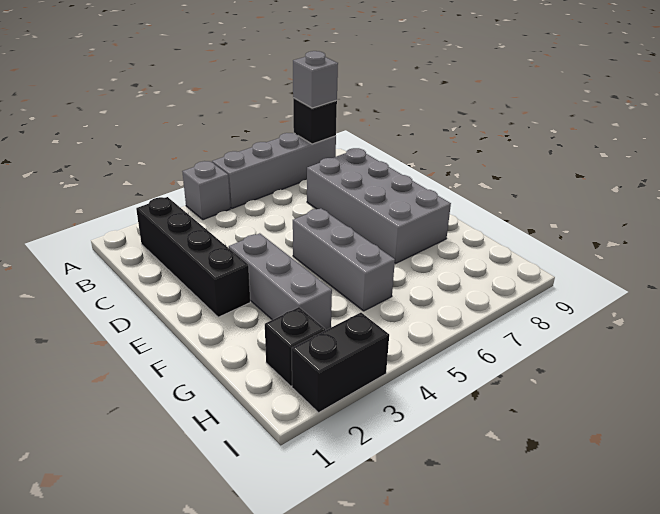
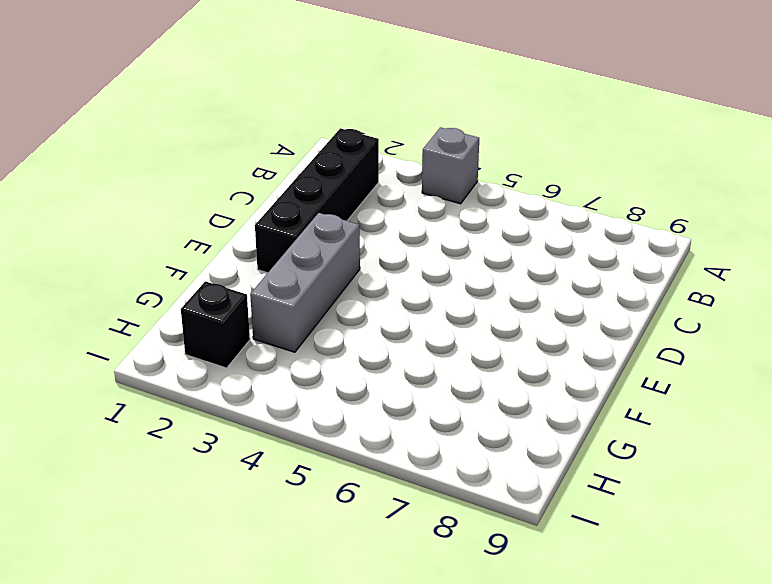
none -> grey 1x4 brick [212,133,336,208]
none -> grey 2x4 brick [307,148,451,263]

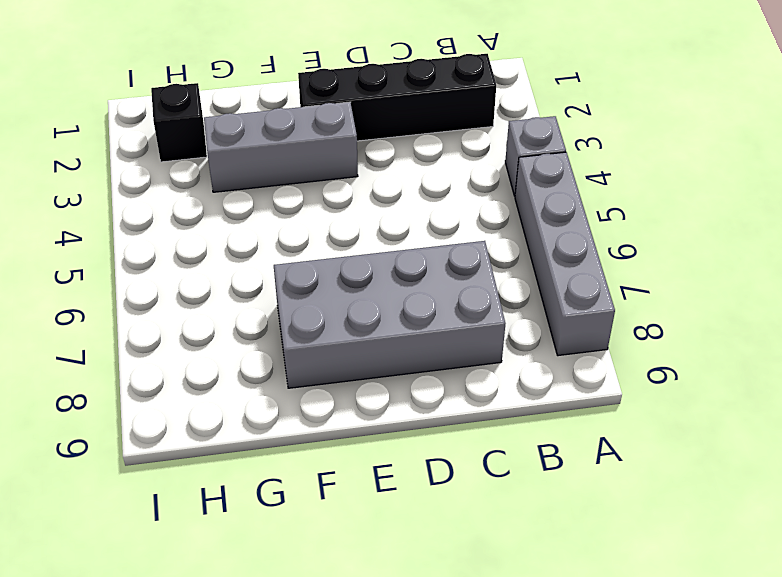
none -> grey 1x3 brick [293,208,395,311]
none -> black 1x2 brick [292,313,389,413]

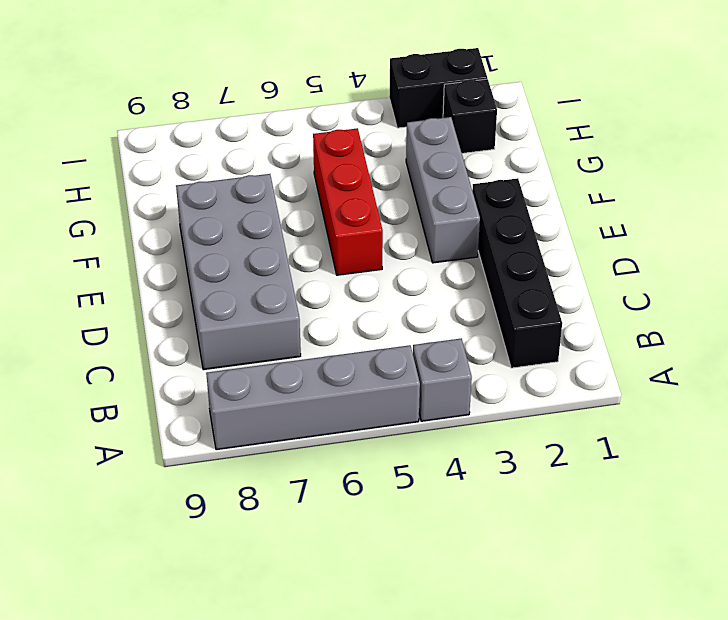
red 1x3 brick [313,128,383,275] -> grey 1x3 brick [293,208,395,311]
none -> black 1x1 brick [293,98,337,144]
none -> grey 1x1 brick [293,51,338,108]

